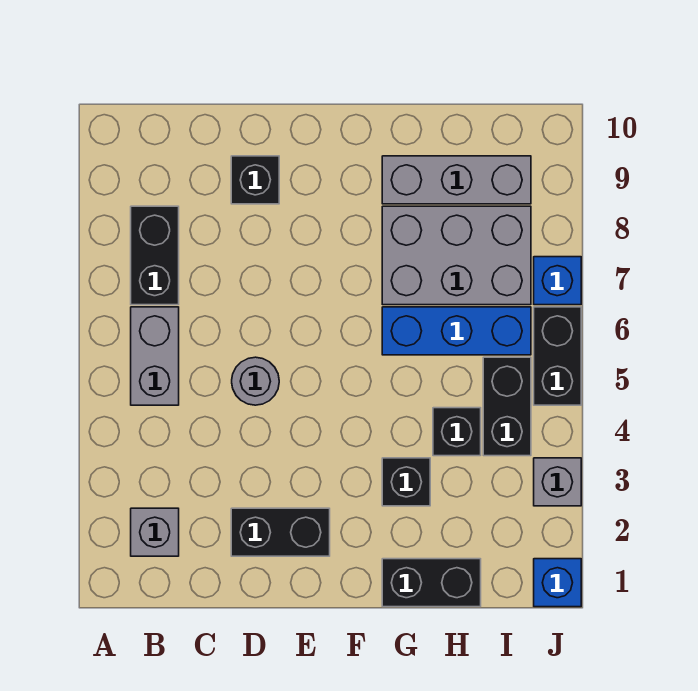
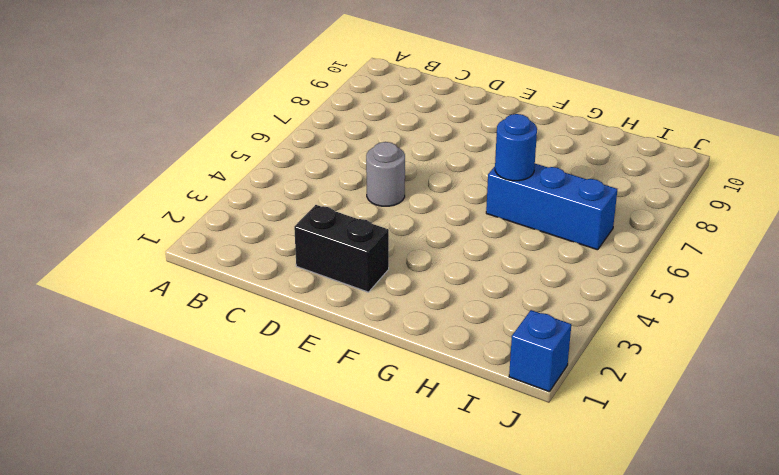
blue 1x1 round brick [495,114,537,181] -> none
none -> grey 1x1 brick [131,508,179,556]
none -> grey 1x2 brick [131,307,179,405]
none -> black 1x2 brick [131,206,179,305]

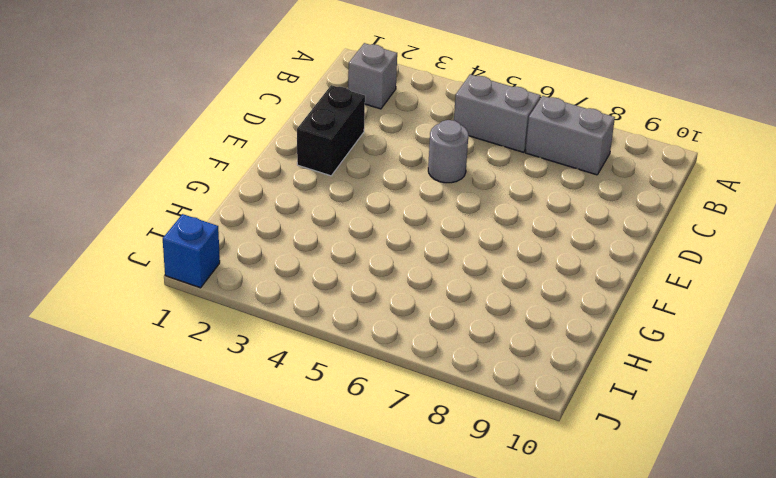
grey 1x2 brick [525,96,615,175] -> black 1x2 brick [131,206,179,305]
none -> black 1x1 brick [231,156,279,204]
none -> black 1x2 brick [382,559,481,607]
none -> black 1x1 brick [382,458,430,506]

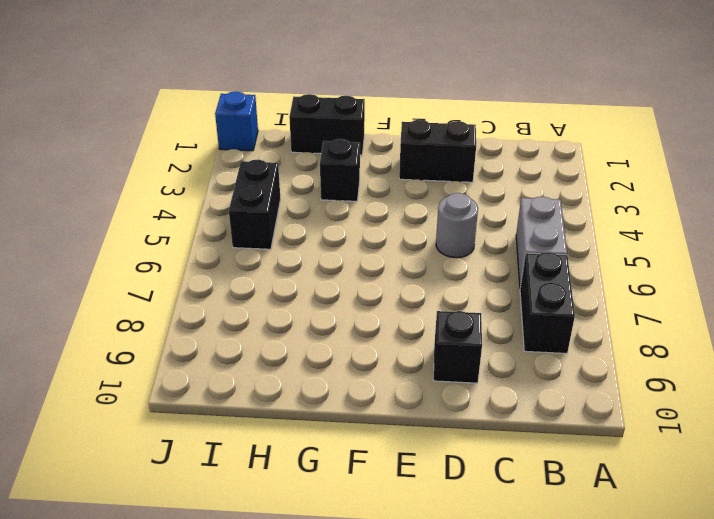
none -> grey 1x1 brick [131,508,179,556]
none -> blue 1x3 brick [382,307,531,355]
none -> grey 2x3 brick [382,206,531,305]

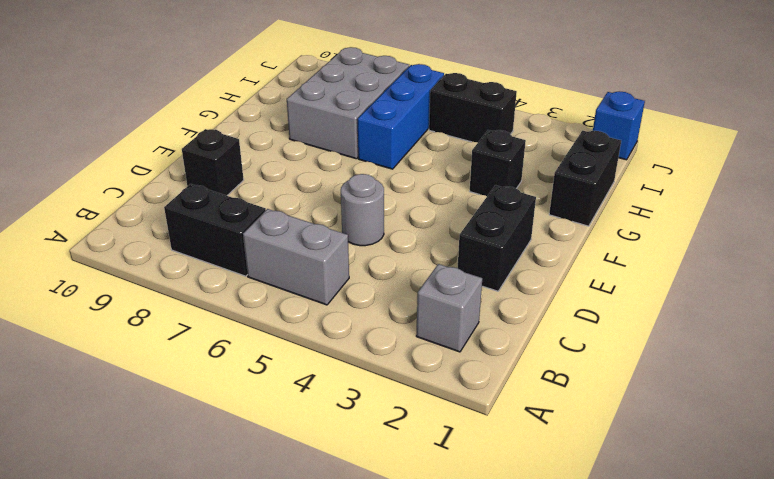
none -> grey 1x3 brick [382,156,531,204]
none -> black 1x1 brick [433,408,481,456]
none -> grey 1x1 brick [534,458,581,506]

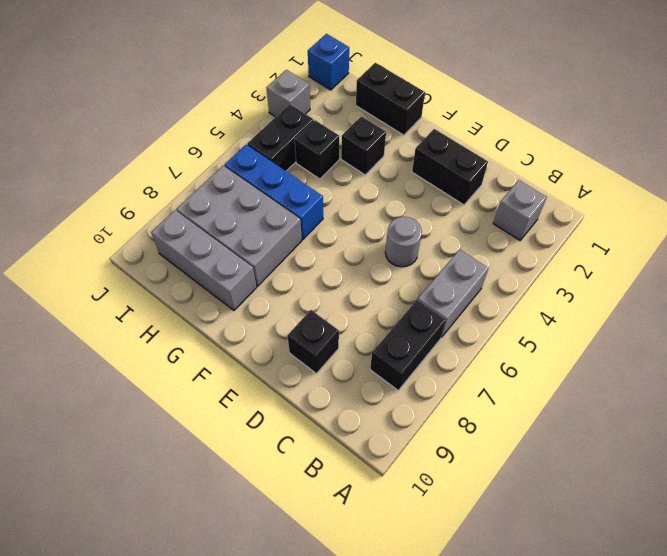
none -> black 1x2 brick [534,307,581,405]
none -> blue 1x1 brick [534,257,581,305]

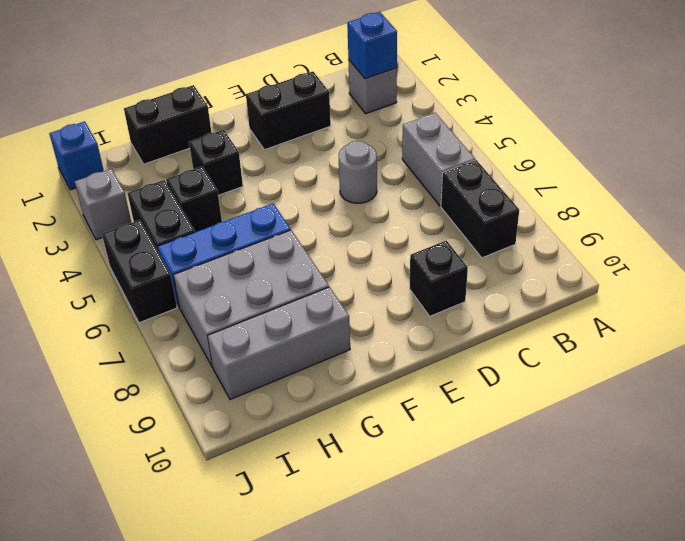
blue 1x1 brick [347,12,397,79] -> blue 1x1 brick moved to [534,257,581,305]

